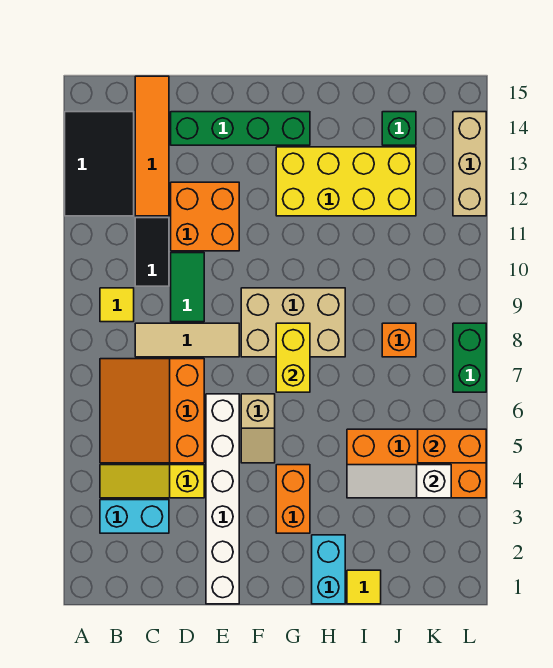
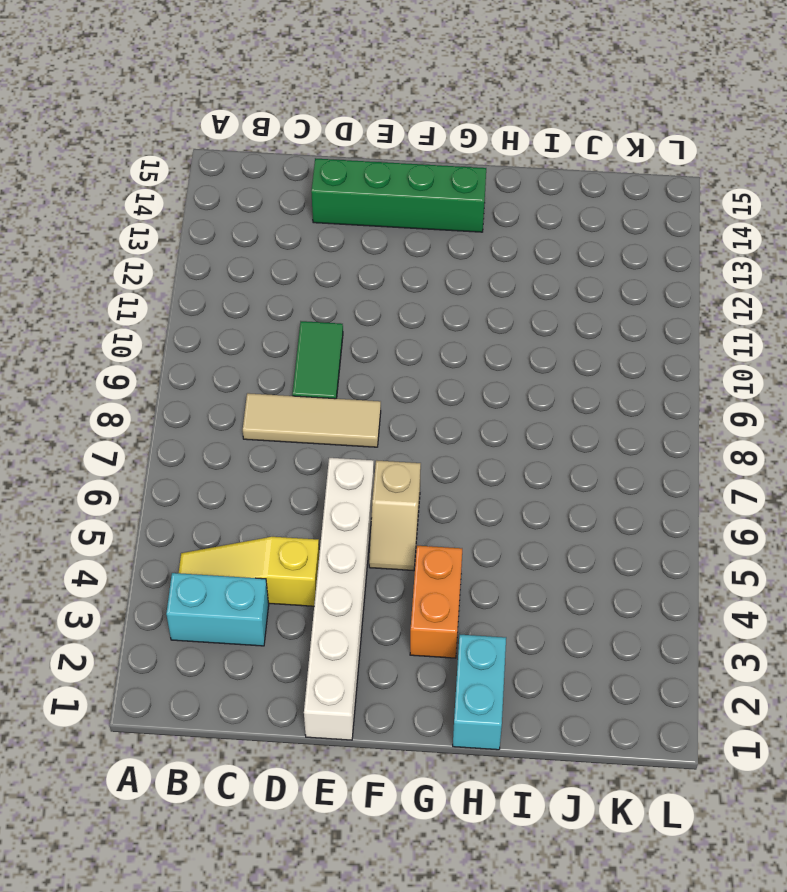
none -> black 2x3 tile [65,112,134,216]
none -> orange 3x3 slope [100,359,204,463]
none -> yellow 1x1 tile [100,288,134,322]

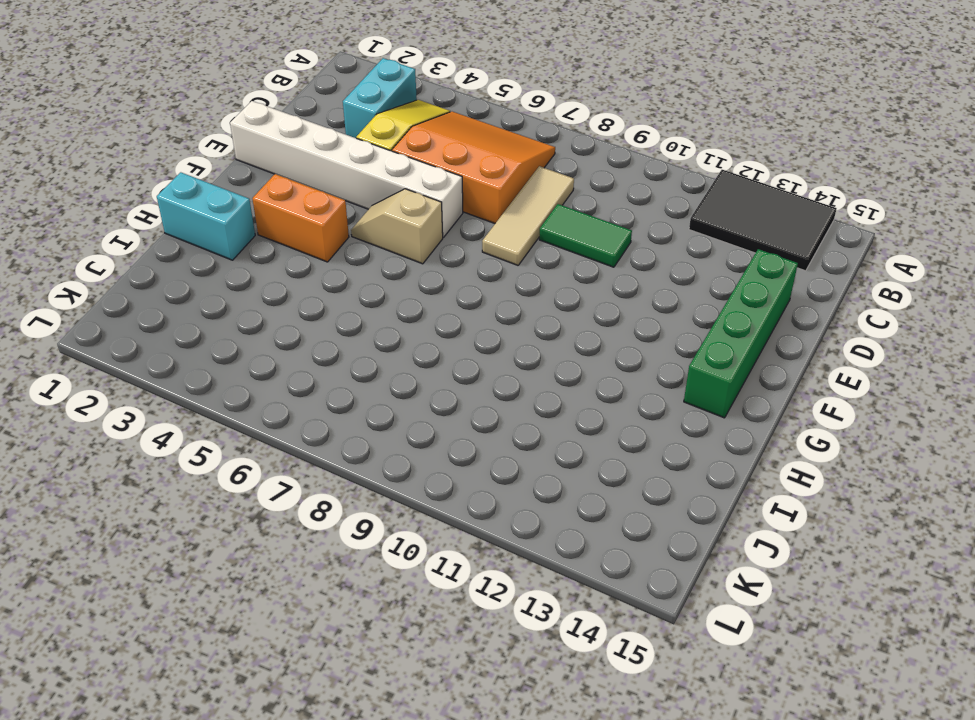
none -> yellow 1x1 tile [100,288,134,322]
none -> black 1x2 tile [135,218,169,286]
none -> orange 1x4 tile [135,76,169,216]

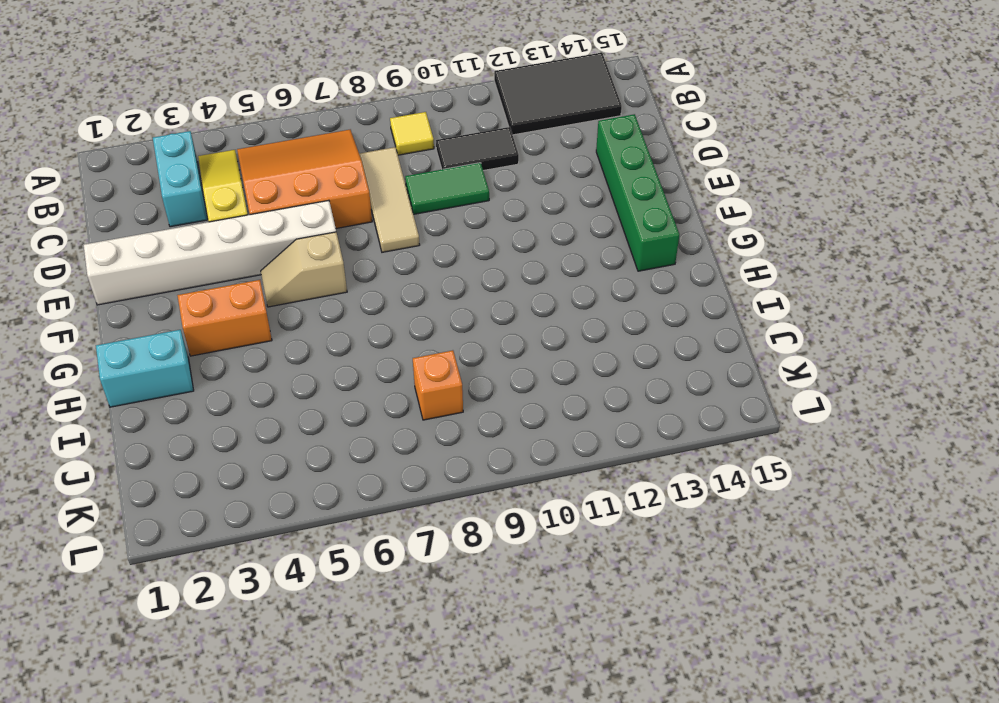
none -> orange 1x4 tile [135,76,169,216]
none -> orange 2x2 brick [171,182,239,251]
none -> tan 2x3 brick [241,288,345,357]

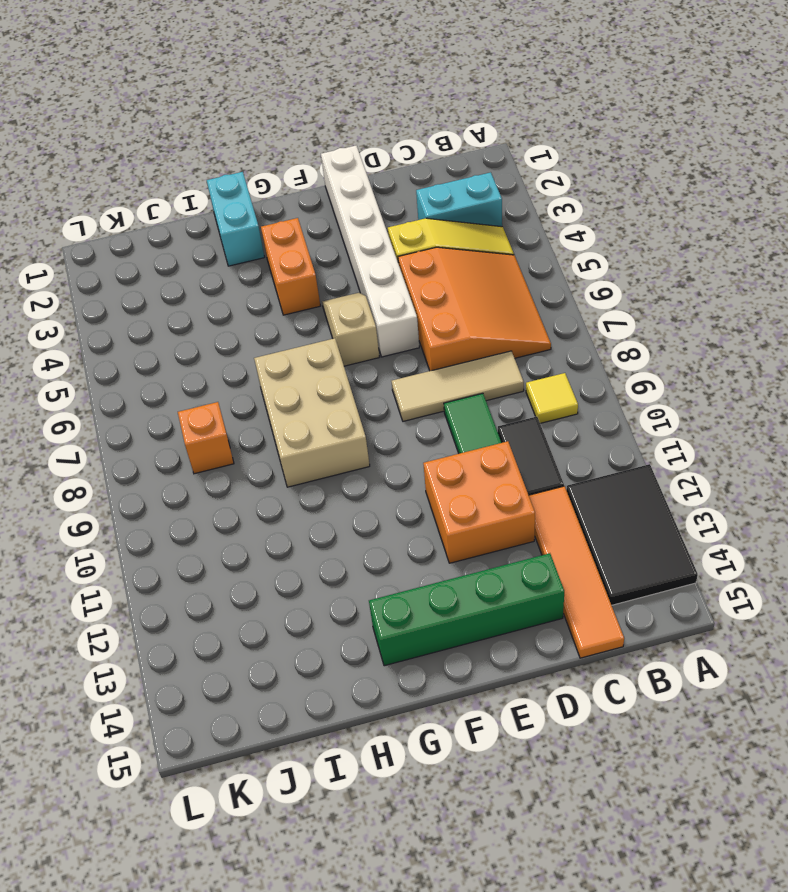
tan 2x3 brick [254,338,370,487] -> tan 2x3 brick turned to [241,288,345,357]
none -> yellow 2x4 brick [276,147,416,216]
none -> yellow 1x1 tile [347,570,381,604]
none -> orange 2x4 brick [347,429,486,498]

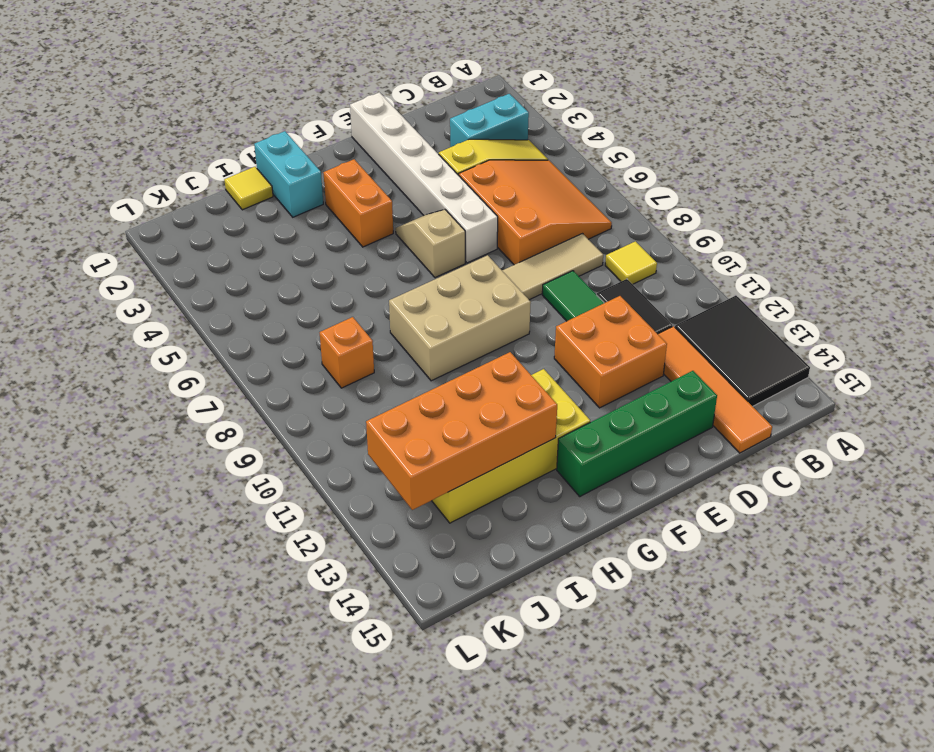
orange 2x4 brick [366,352,557,510] -> orange 2x4 brick moved to [347,429,486,498]
none -> green 1x1 brick [382,112,416,145]
none -> green 1x2 brick [453,323,486,392]
none -> tan 1x3 brick [453,112,486,216]

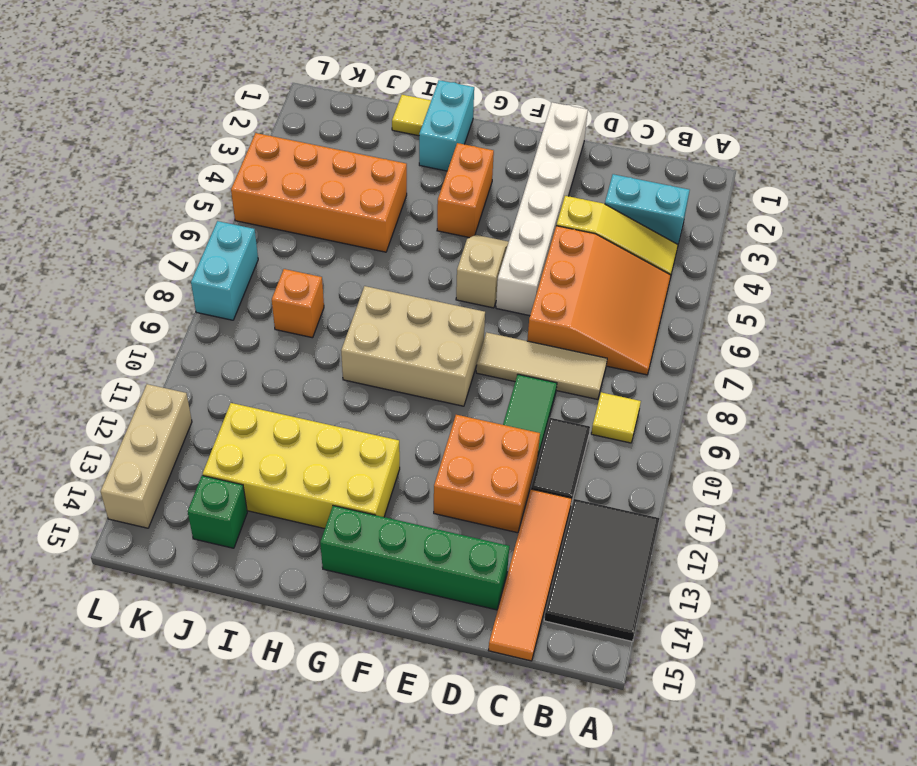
cyan 1x2 brick [191,221,258,320] -> green 1x2 brick [453,323,486,392]
none -> yellow 1x2 brick [276,323,310,392]
none -> white 1x3 slope [347,465,451,498]
none -> orange 1x2 brick [418,429,486,463]

